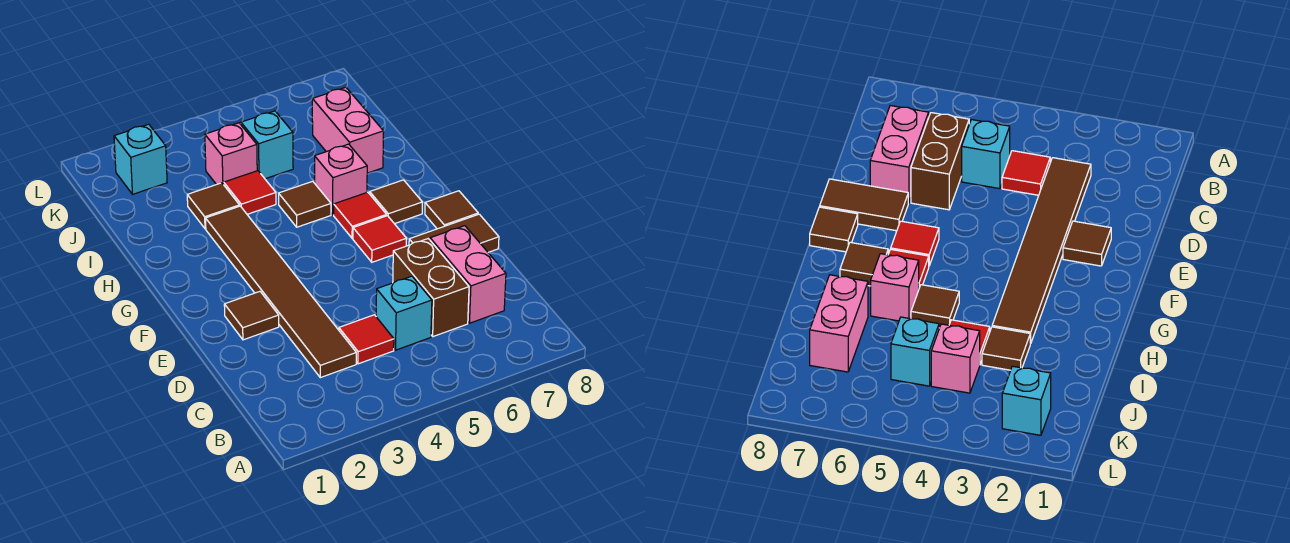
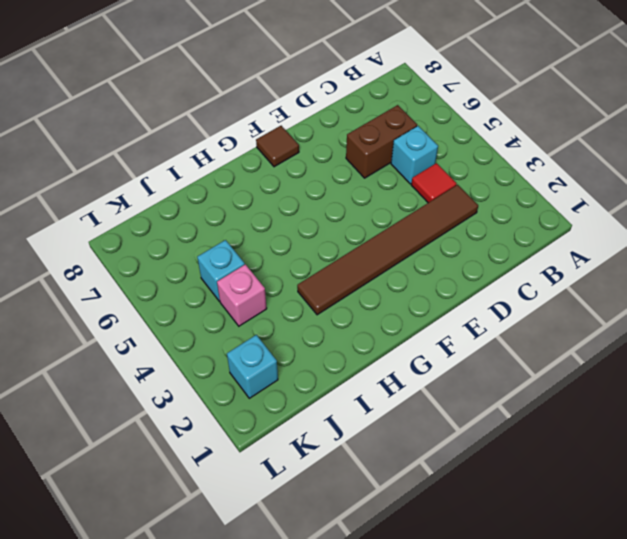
none -> pink 1x2 brick [430,226,506,323]
none -> brown 1x1 tile [224,292,279,340]
none -> brown 1x2 tile [409,214,499,252]

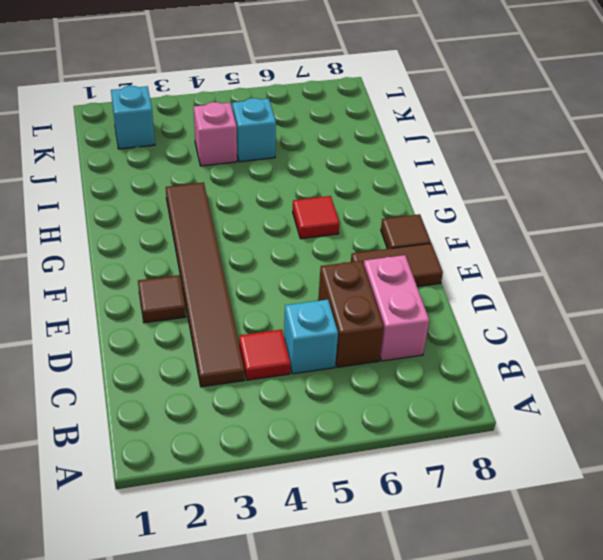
none -> red 1x1 tile [353,216,407,262]
none -> brown 1x1 tile [370,180,422,224]
none -> brown 1x1 tile [279,181,331,227]

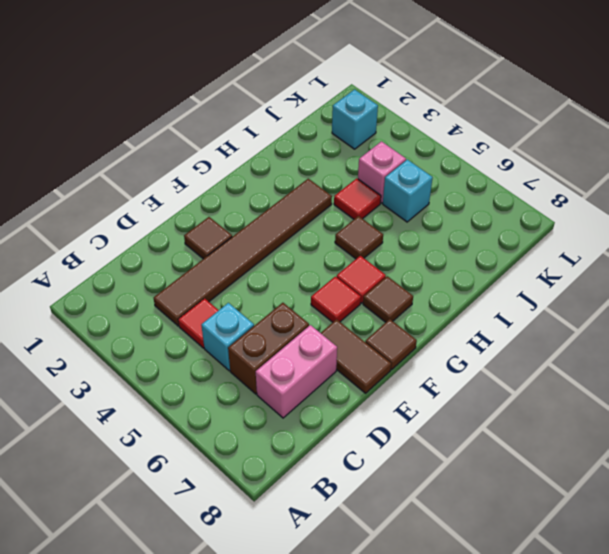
none -> pink 1x1 brick [315,144,367,215]
none -> brown 1x1 tile [187,183,240,229]
none -> pink 1x2 brick [312,87,384,173]

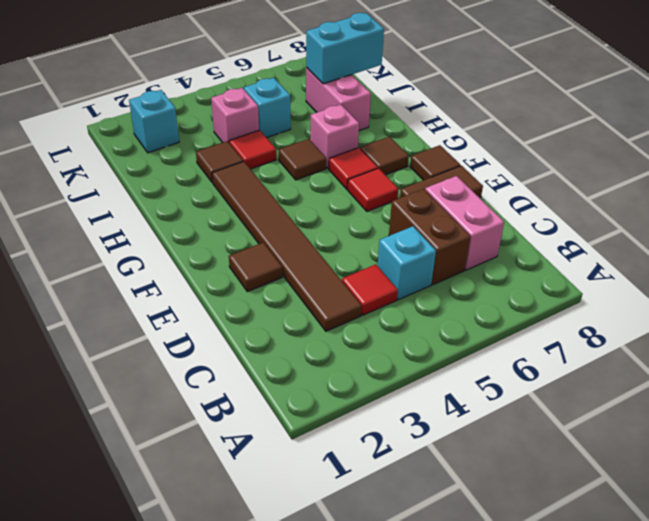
cyan 1x2 brick [306,13,384,84] -> none

